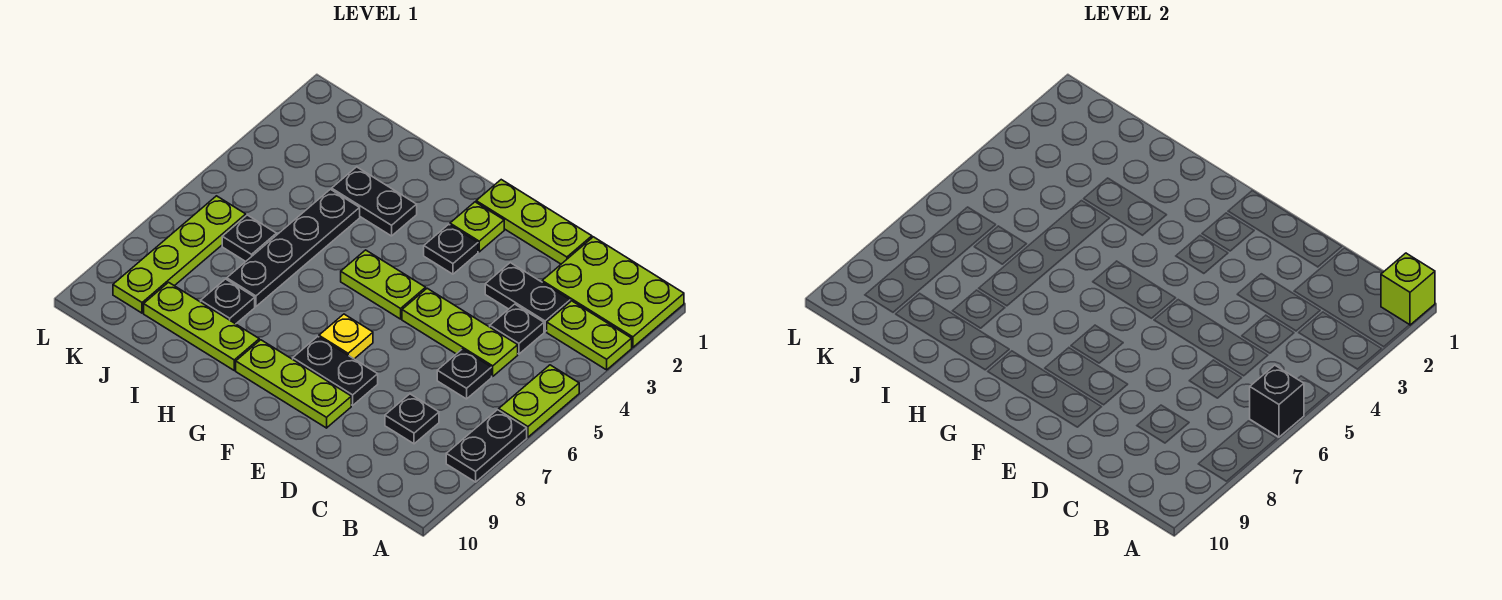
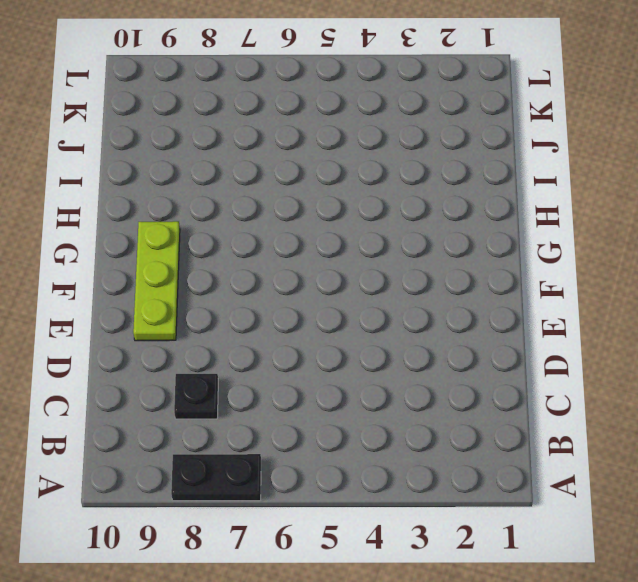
none -> lime 2x3 plate [542,237,684,347]
none -> lime 1x2 plate [547,301,632,370]
none -> lime 1x2 plate [499,365,579,437]

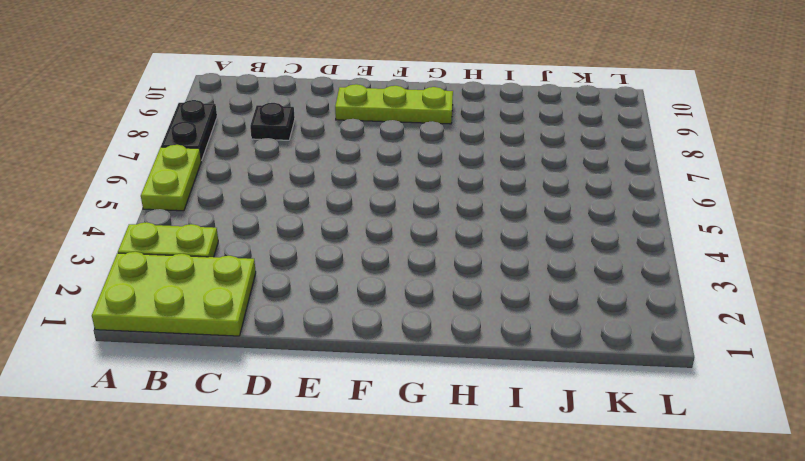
none -> black 1x2 plate [485,263,570,332]
none -> black 1x1 plate [490,304,544,354]
none -> lime 1x3 plate [402,288,518,376]

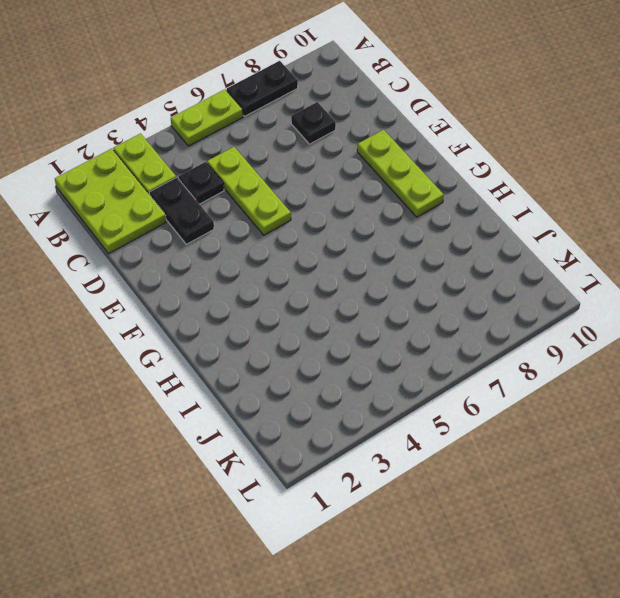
none -> black 1x1 plate [437,349,492,399]
none -> lime 1x3 plate [476,180,592,264]
none -> black 1x2 plate [293,337,378,405]

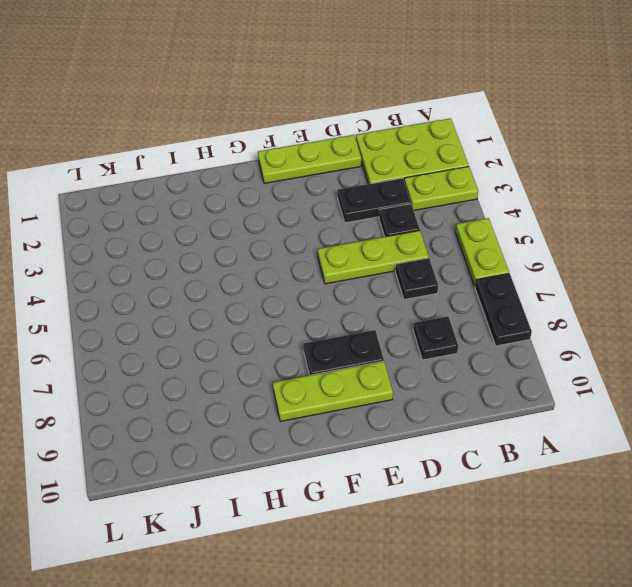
none -> lime 1x1 plate [450,202,504,252]
none -> black 1x1 plate [424,224,478,274]
none -> lime 1x2 plate [341,250,426,319]

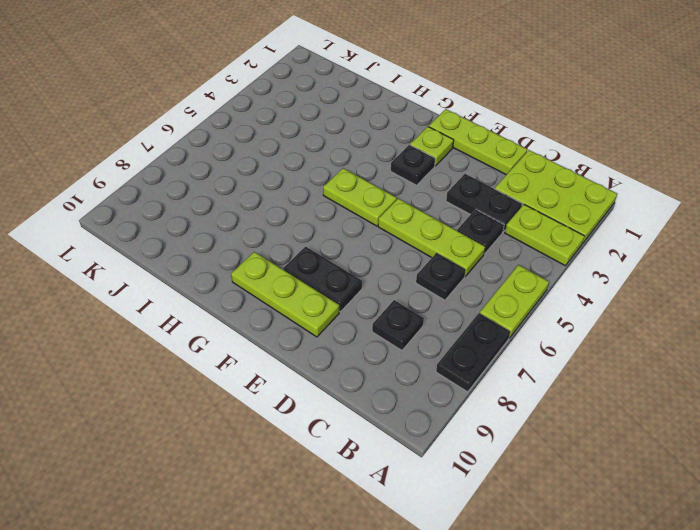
none -> yellow 1x1 plate [319,314,373,359]
none -> black 1x2 plate [332,167,417,236]
none -> lime 1x3 plate [144,282,259,370]

